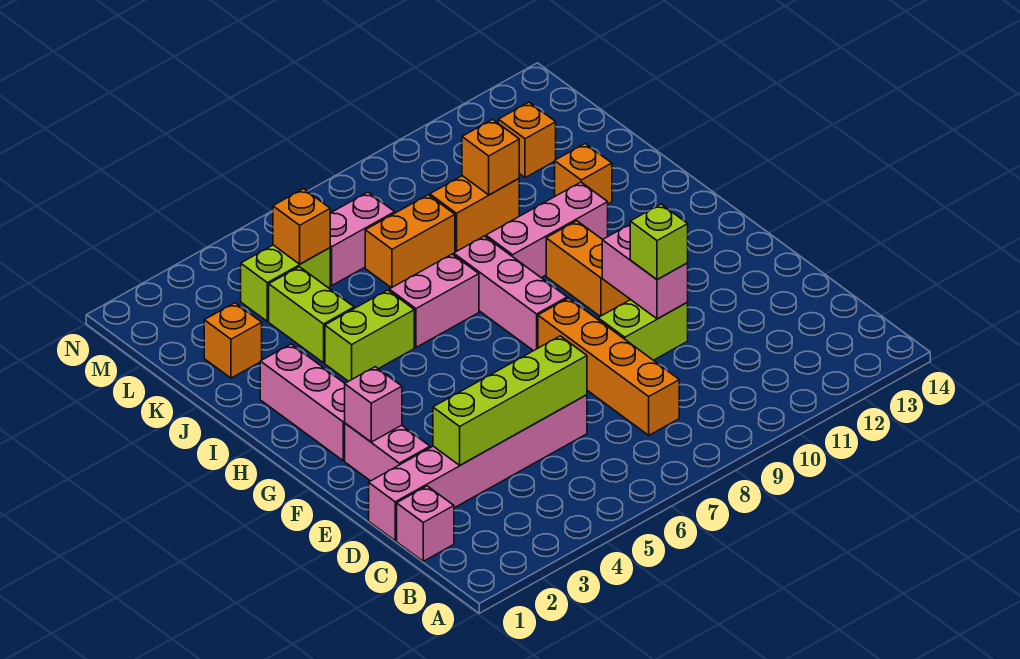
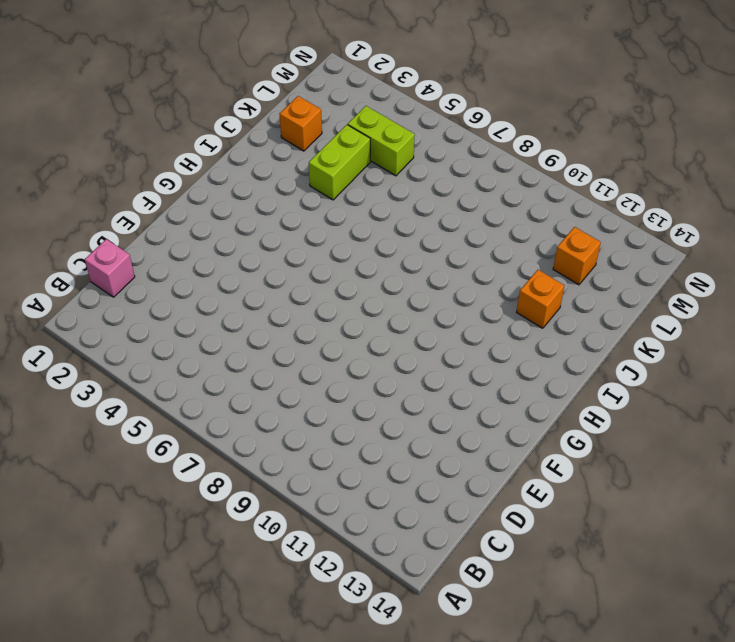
none -> orange 1x4 brick [538,298,679,435]
none -> pink 1x6 brick [369,395,587,541]
none -> pink 1x2 brick [345,423,430,481]

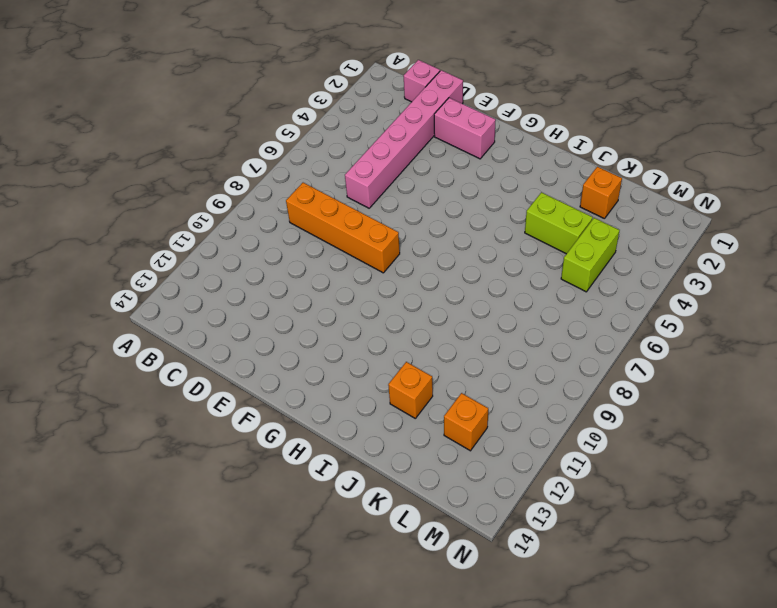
none -> lime 1x2 brick [598,300,688,360]
none -> pink 1x3 brick [260,344,345,461]
none -> pink 1x3 brick [454,236,567,351]

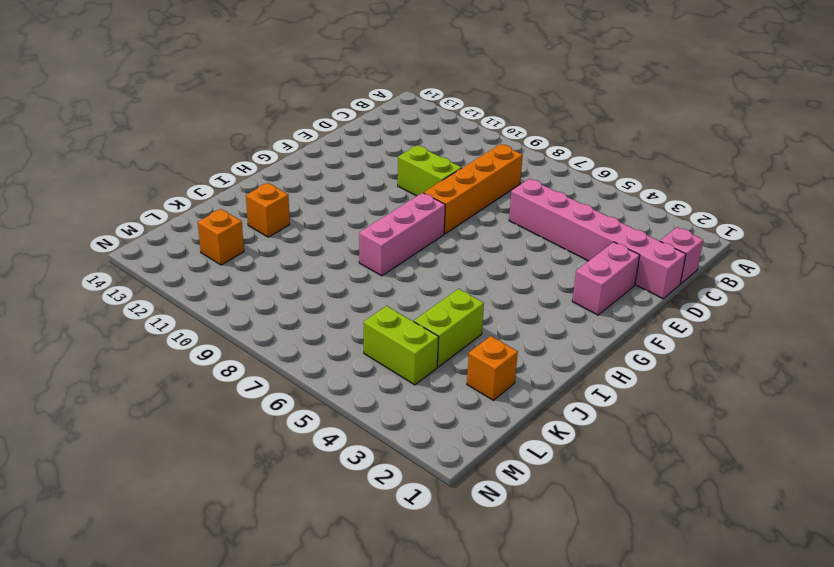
none -> pink 1x3 brick [260,344,345,461]
none -> orange 1x2 brick [546,221,630,316]
none -> lime 1x2 brick [325,290,414,381]

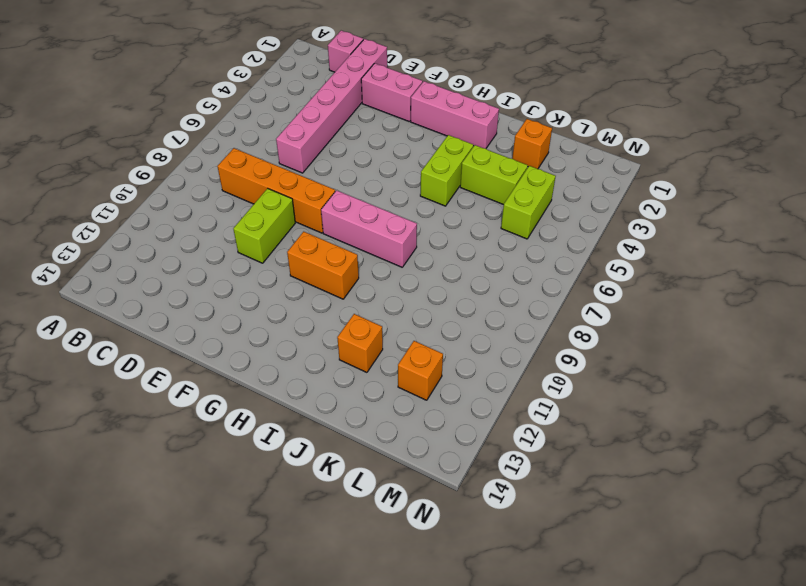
none -> pink 1x2 brick [389,254,479,347]
none -> pink 1x3 brick [486,182,608,278]
none -> orange 1x2 brick [365,195,455,288]

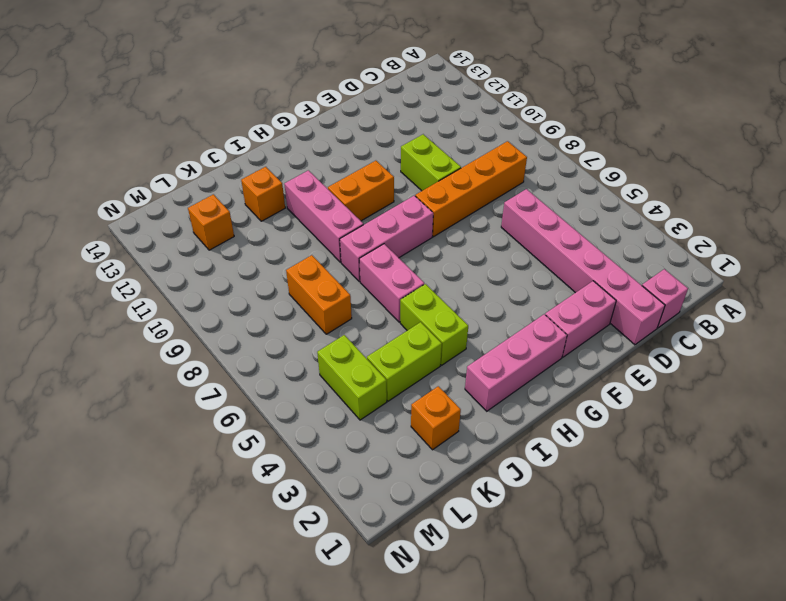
none -> orange 1x2 brick [430,176,519,252]
none -> pink 1x2 brick [330,192,395,285]
none -> lime 1x4 brick [433,336,587,465]

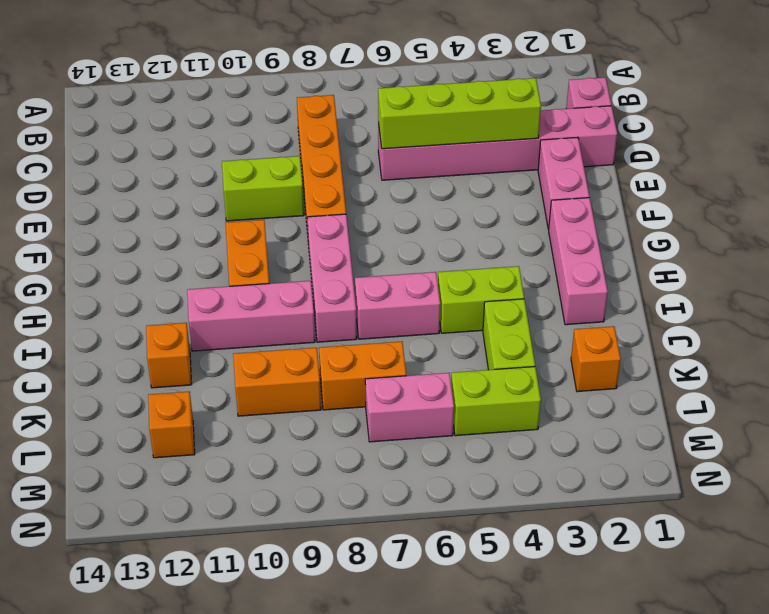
none -> pink 1x2 brick [602,225,688,319]
none -> pink 1x1 brick [345,367,402,442]
none -> orange 1x1 brick [462,119,519,195]

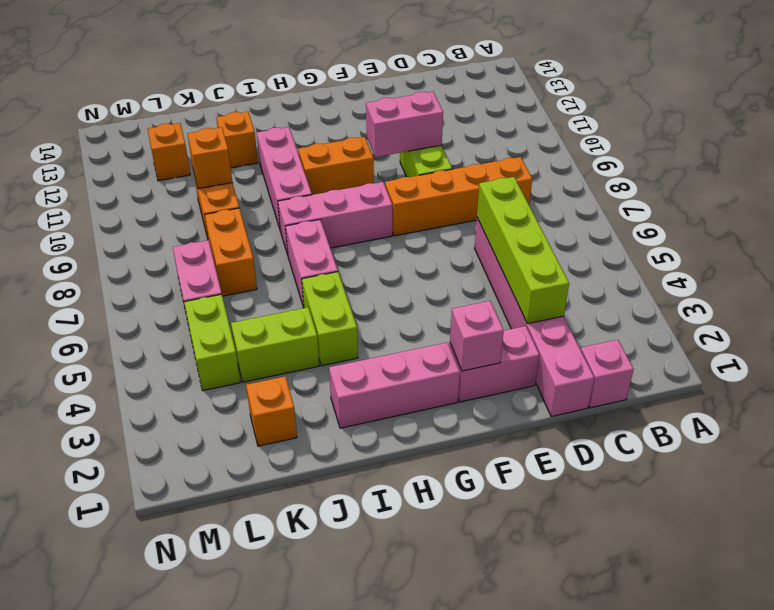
none -> orange 1x1 brick [273,189,330,264]
none -> lime 1x1 brick [630,204,688,280]

